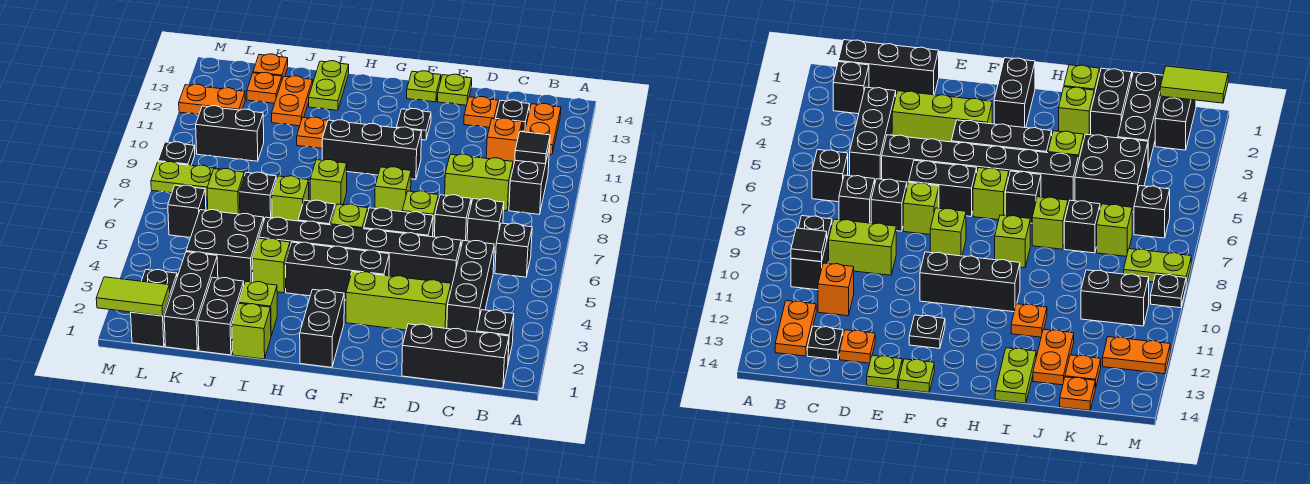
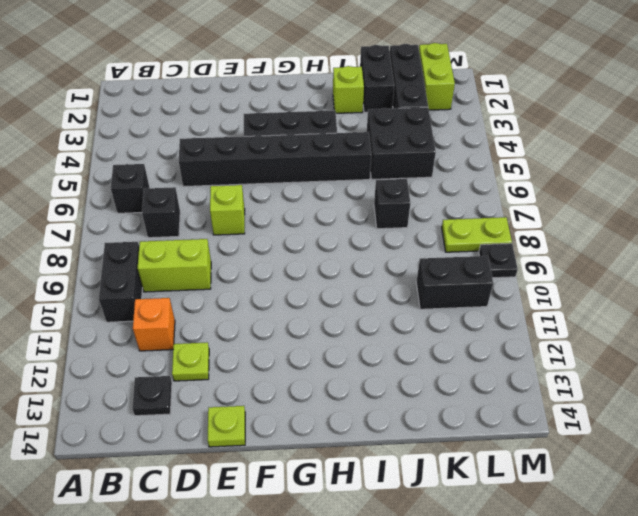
lime 1x1 plate [172,342,209,381] -> lime 1x1 plate moved to [407,71,441,102]
lime 1x2 brick [419,43,455,110] -> black 1x2 brick [131,270,177,347]
none -> black 1x3 brick [402,324,509,388]
none -> black 1x1 brick [477,310,514,363]
none -> orange 1x2 plate [525,103,561,154]
none -> black 1x3 brick [447,240,494,332]

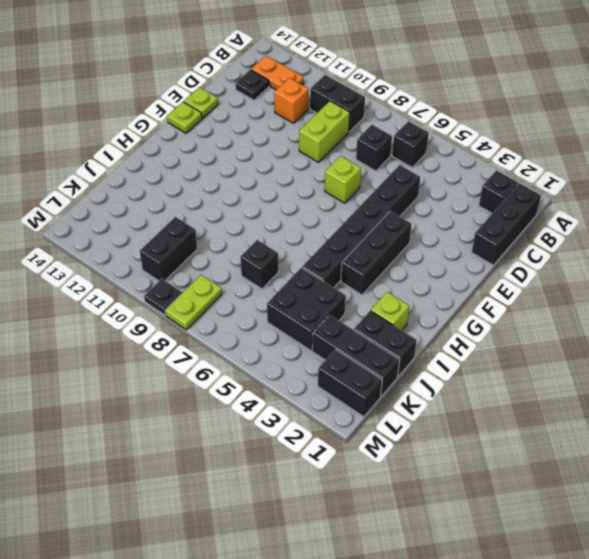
none -> black 1x3 brick [447,240,494,332]
none -> lime 1x3 brick [346,272,451,330]
none -> black 1x1 brick [434,195,471,246]
none -> orange 1x1 plate [464,97,498,127]

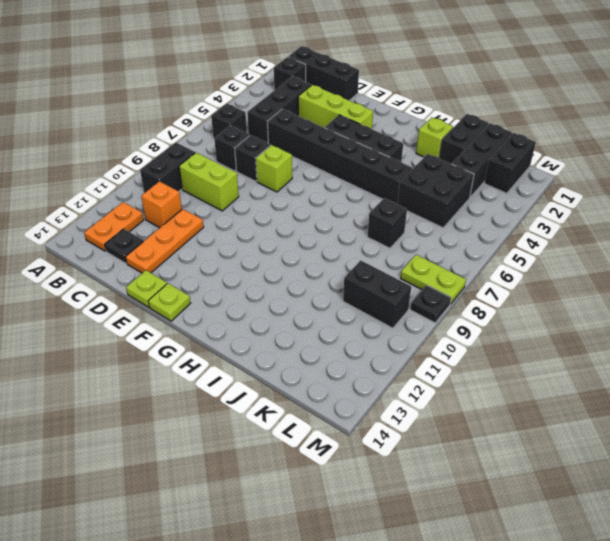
orange 1x3 plate [126,209,204,273] -> orange 1x1 plate [464,97,498,127]
none -> black 1x2 brick [364,208,433,237]
none -> lime 1x1 brick [375,167,411,212]
none -> black 1x3 brick [322,120,422,179]
none -> black 1x1 plate [396,109,431,140]

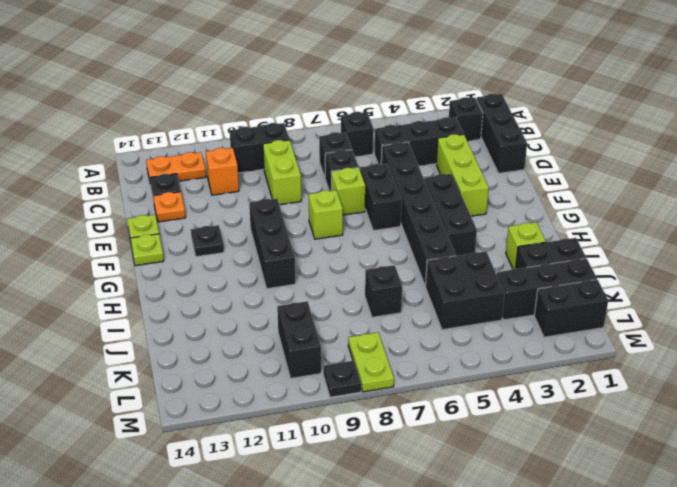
none -> black 1x2 brick [300,289,344,367]
none -> lime 1x1 brick [331,204,368,229]
none -> black 1x1 brick [298,200,335,225]
none -> lime 1x1 brick [310,160,347,208]

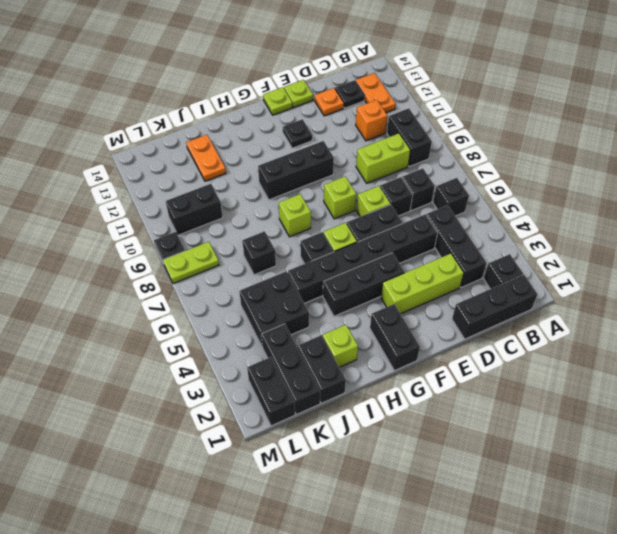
none -> lime 1x1 brick [232,303,271,359]
none -> lime 1x1 brick [252,238,290,293]
none -> lime 1x1 brick [272,176,309,221]
none -> orange 1x1 plate [297,117,328,148]

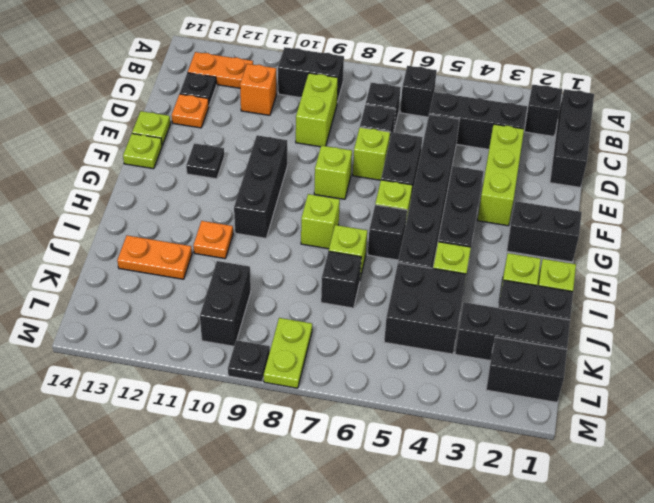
none -> lime 1x2 plate [309,61,349,110]
none -> lime 1x1 brick [207,169,244,214]
none -> orange 1x1 plate [247,72,282,103]
none -> orange 1x1 plate [253,54,288,79]

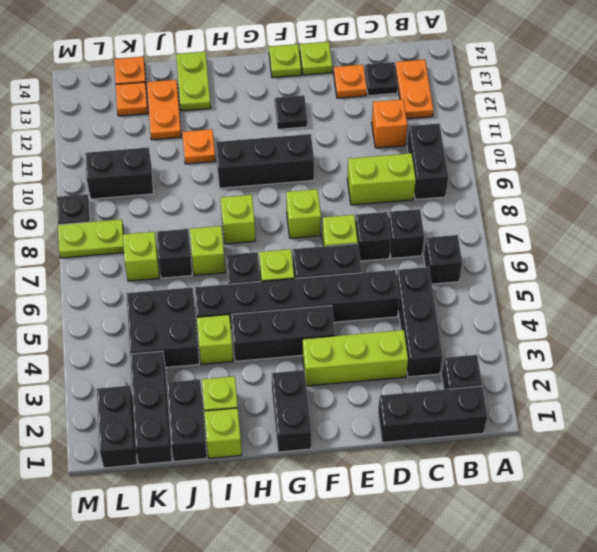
none -> black 1x1 brick [168,185,206,238]
none -> orange 1x2 plate [179,84,245,114]
none -> black 1x1 tile [515,132,550,164]
none -> lime 1x2 tile [96,277,170,316]

